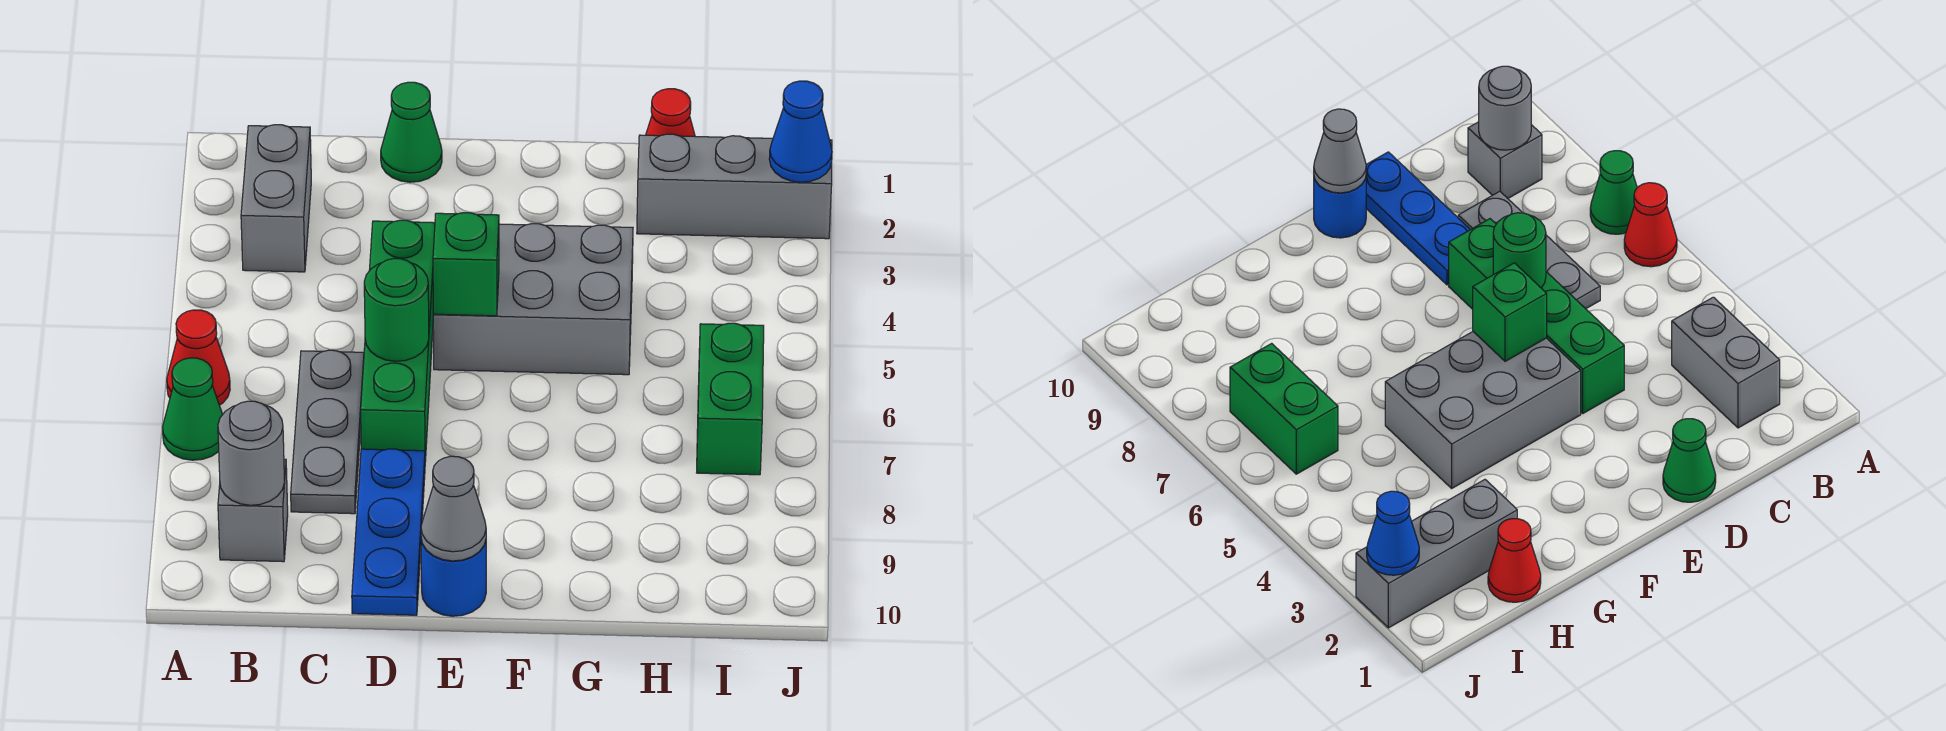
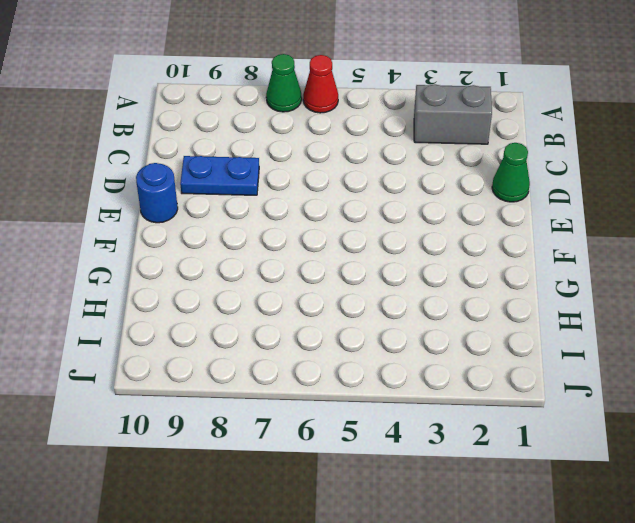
blue 1x2 plate [180,156,259,195] -> blue 1x3 plate [352,449,425,615]
none -> grey 1x1 brick [218,459,288,562]
none -> grey 1x3 plate [291,350,364,514]
none -> green 1x4 brick [361,220,435,461]

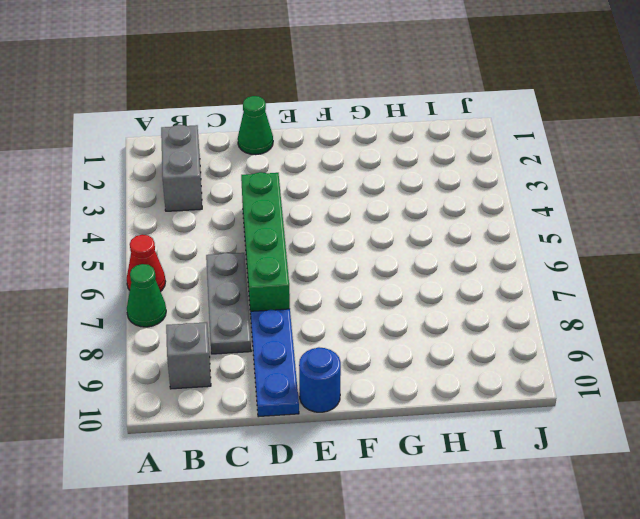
none -> grey 2x3 brick [433,224,633,375]
none -> red 1x1 cone [646,89,695,136]
none -> grey 1x3 brick [637,134,832,239]

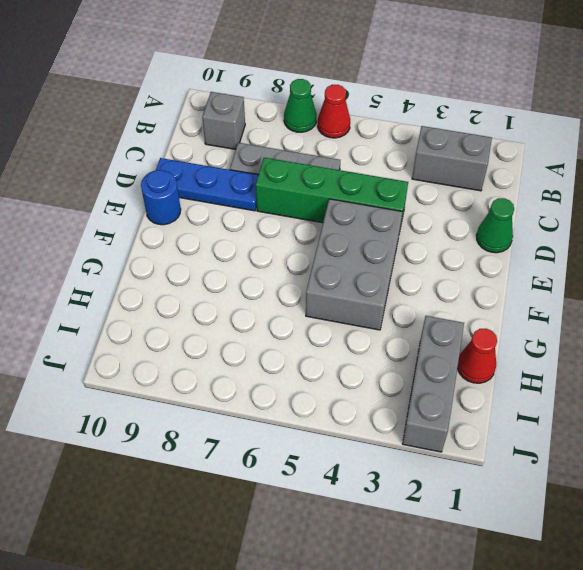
none -> green 1x2 brick [697,323,764,475]
none -> grey 1x1 round brick [218,401,285,505]
none -> green 1x1 round brick [364,258,429,361]

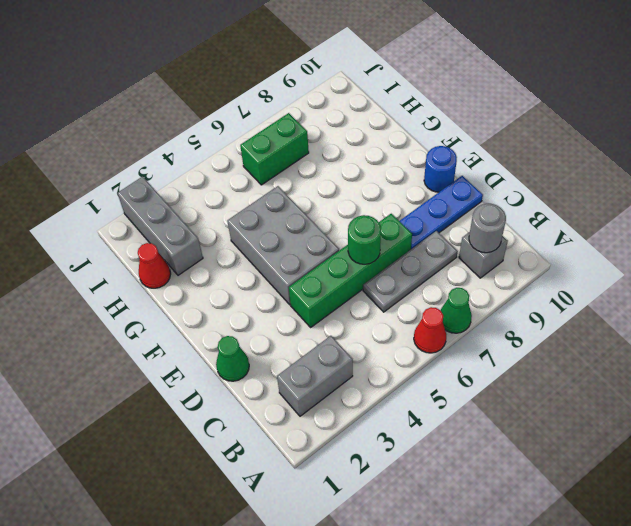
none -> green 1x1 brick [433,213,499,316]
none -> grey 1x1 cone [421,456,486,561]
none -> blue 1x1 cone [769,81,832,182]

